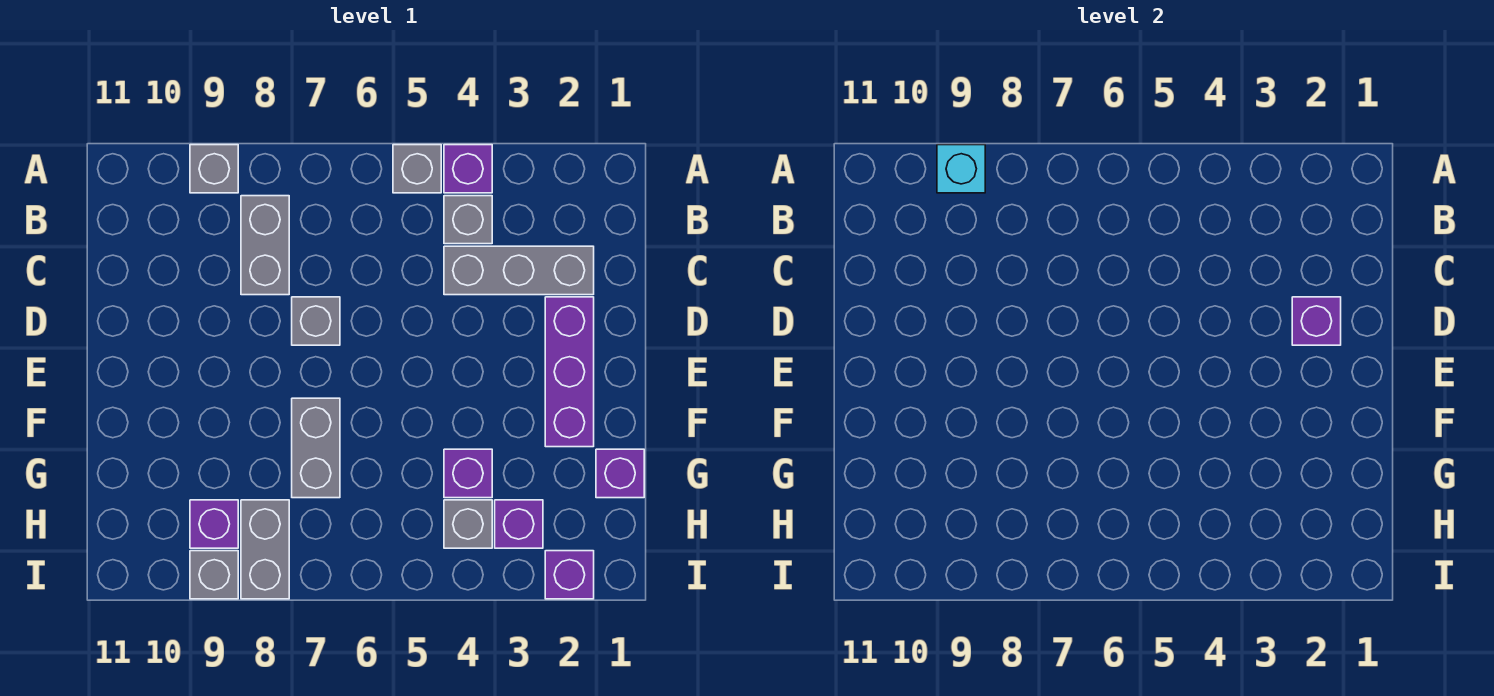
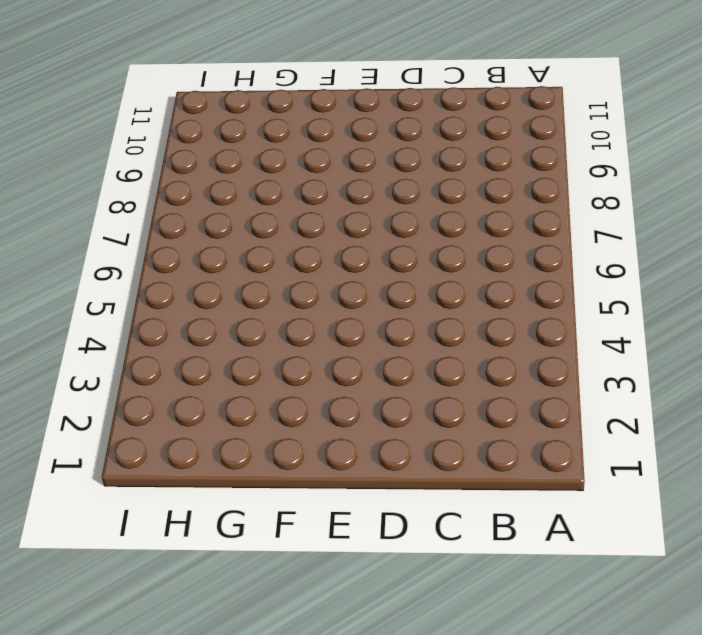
none -> purple 1x1 brick [444,145,492,193]
none -> grey 1x1 brick [393,145,441,193]
none -> grey 1x1 brick [190,145,238,193]

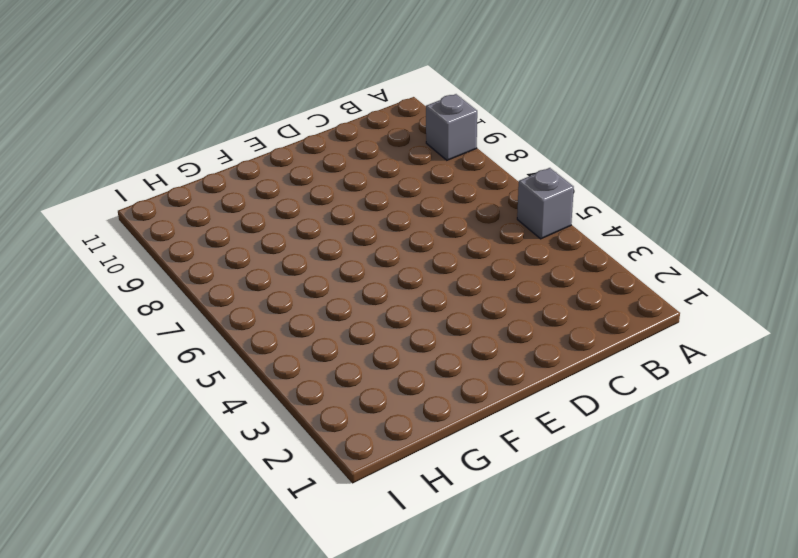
none -> purple 1x1 brick [444,145,492,193]
none -> grey 1x1 brick [444,196,492,244]
none -> grey 1x2 brick [241,196,289,295]

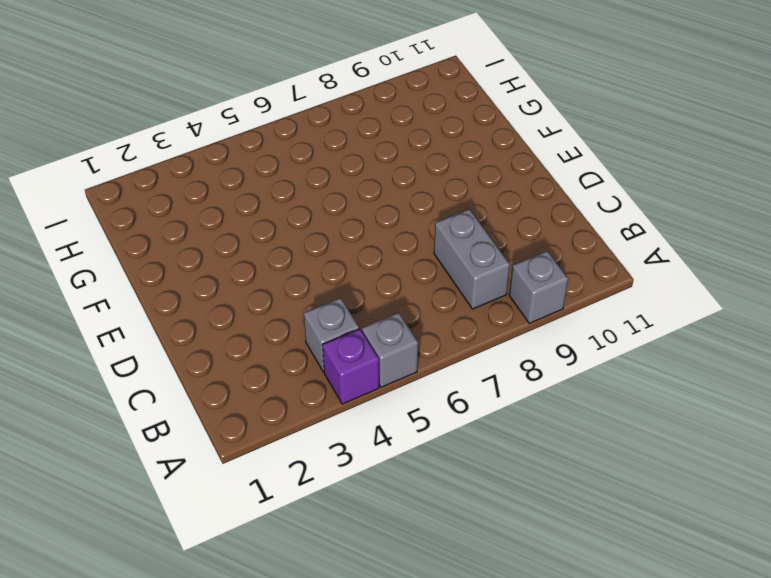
none -> grey 1x3 brick [444,246,594,295]
none -> purple 1x3 brick [545,297,594,447]
none -> grey 1x1 brick [292,297,340,345]

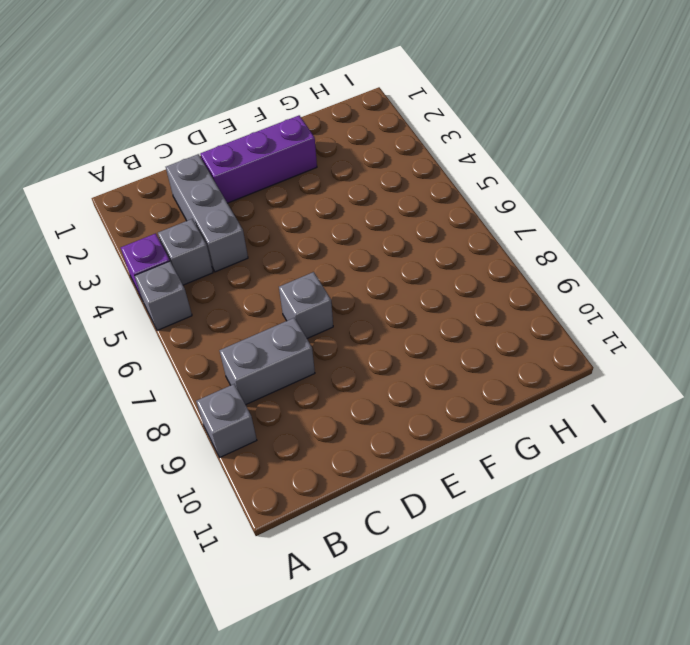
none -> grey 1x2 brick [292,398,340,498]
none -> purple 1x1 brick [596,449,644,498]
none -> purple 1x1 brick [444,449,492,498]

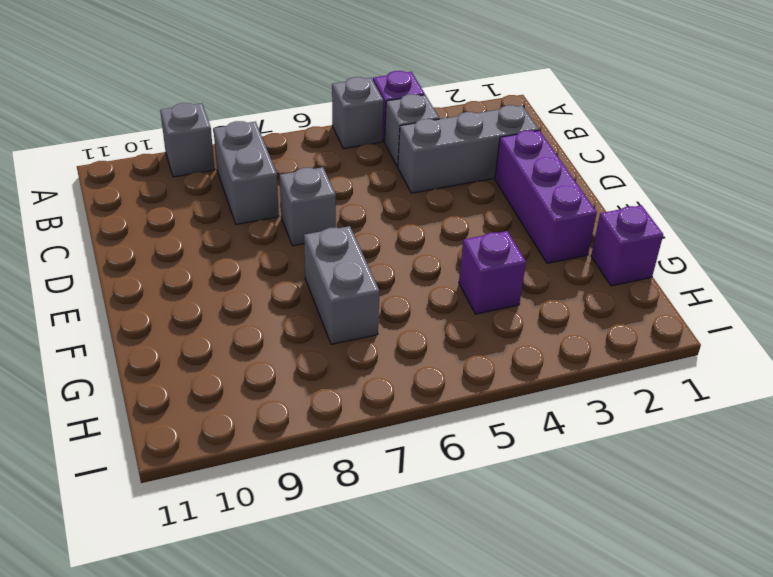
none -> purple 1x1 brick [495,500,543,548]
none -> grey 1x1 brick [444,500,492,548]
none -> grey 1x2 brick [241,500,289,599]

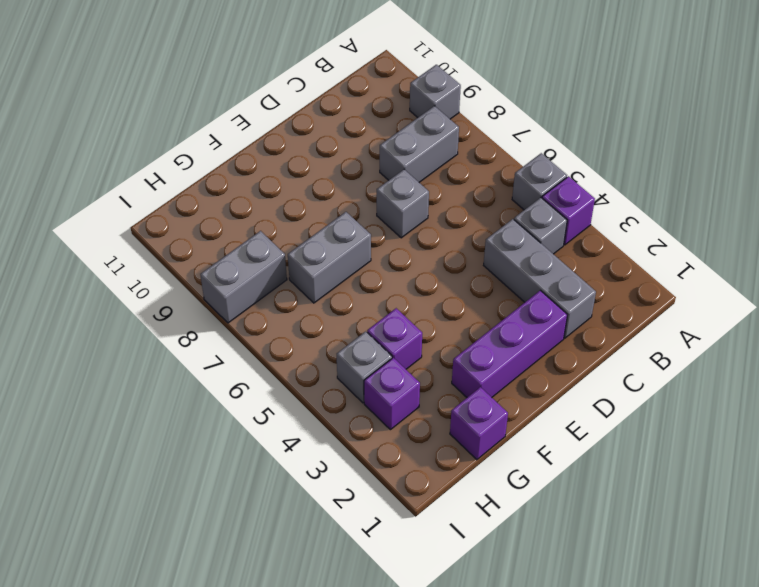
none -> purple 1x1 brick [190,500,238,548]
none -> purple 1x1 brick [545,551,594,599]
none -> grey 1x1 brick [190,551,238,599]

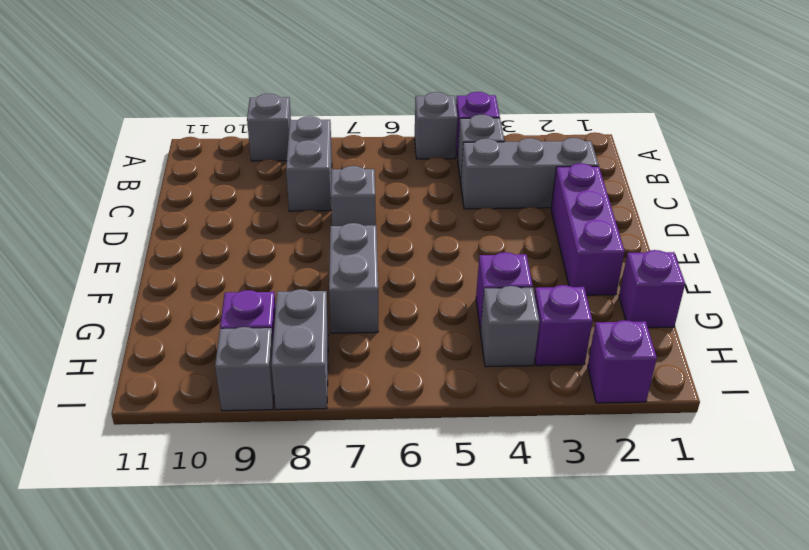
none -> cyan 1x1 brick [937,145,985,193]
none -> purple 1x1 brick [1292,297,1341,345]

